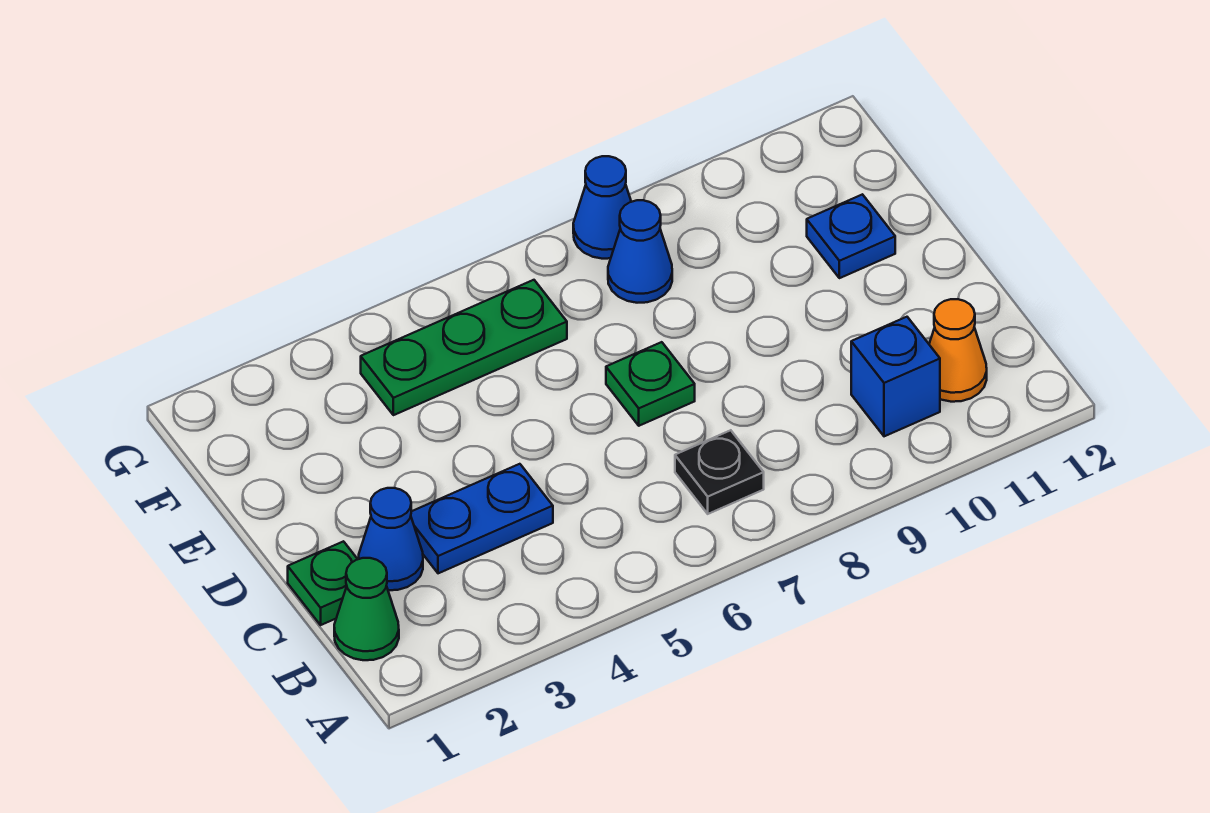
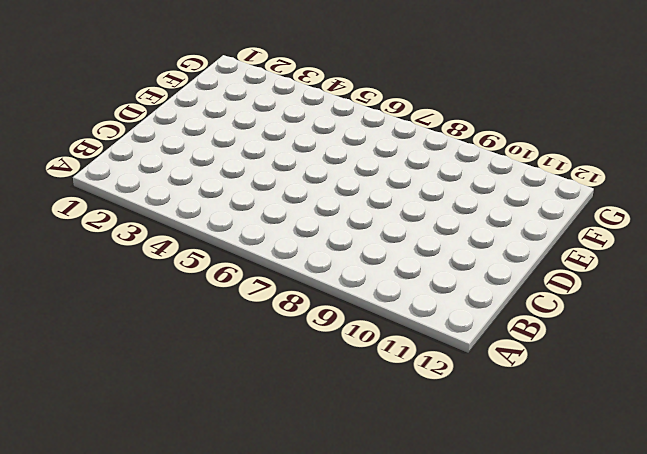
none -> green 1x1 cone [334,558,399,660]
none -> black 1x1 plate [675,430,764,514]
none -> blue 1x1 brick [851,317,940,436]

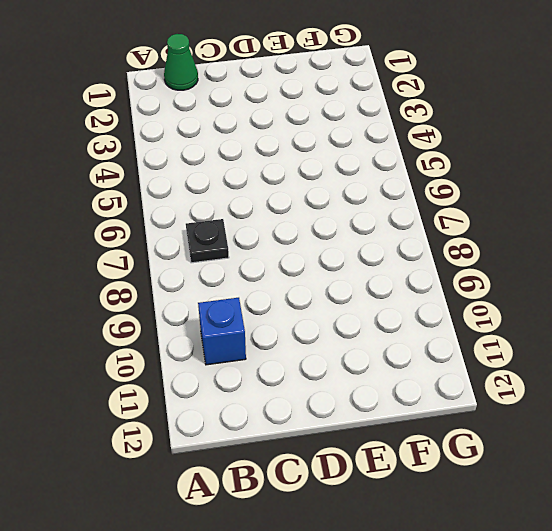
none -> orange 1x1 cone [929,299,987,402]
none -> green 1x1 plate [288,541,358,625]
none -> blue 1x1 cone [359,488,423,590]

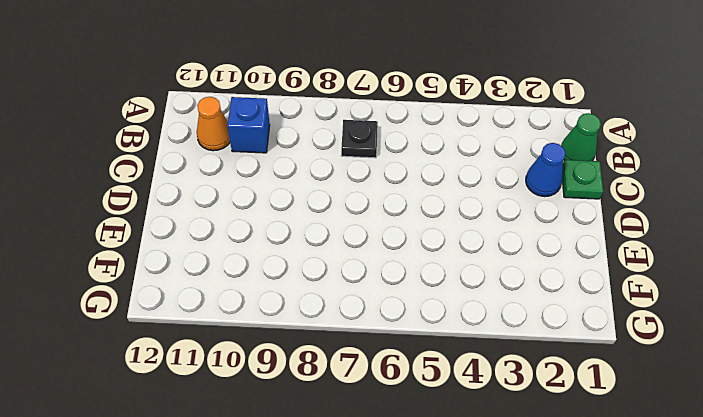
none -> blue 1x2 plate [411,464,553,573]
none -> green 1x1 plate [606,342,695,426]
none -> blue 1x1 plate [807,194,895,278]

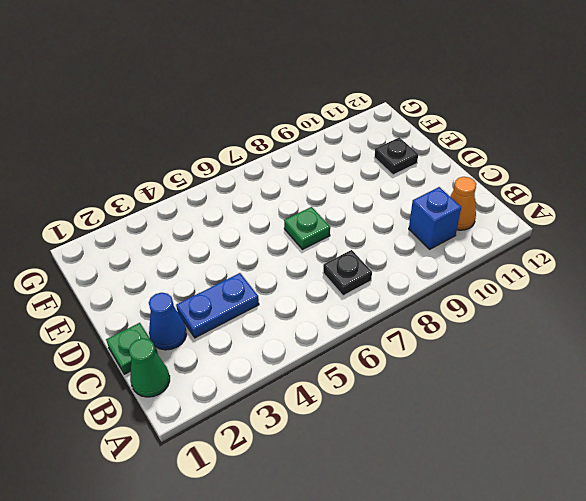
black 1x1 plate [374,137,418,175] -> blue 1x1 plate [807,194,895,278]
none -> green 1x3 plate [361,280,567,415]
none -> blue 1x1 cone [608,200,672,303]
none -> blue 1x1 cone [573,156,631,259]

